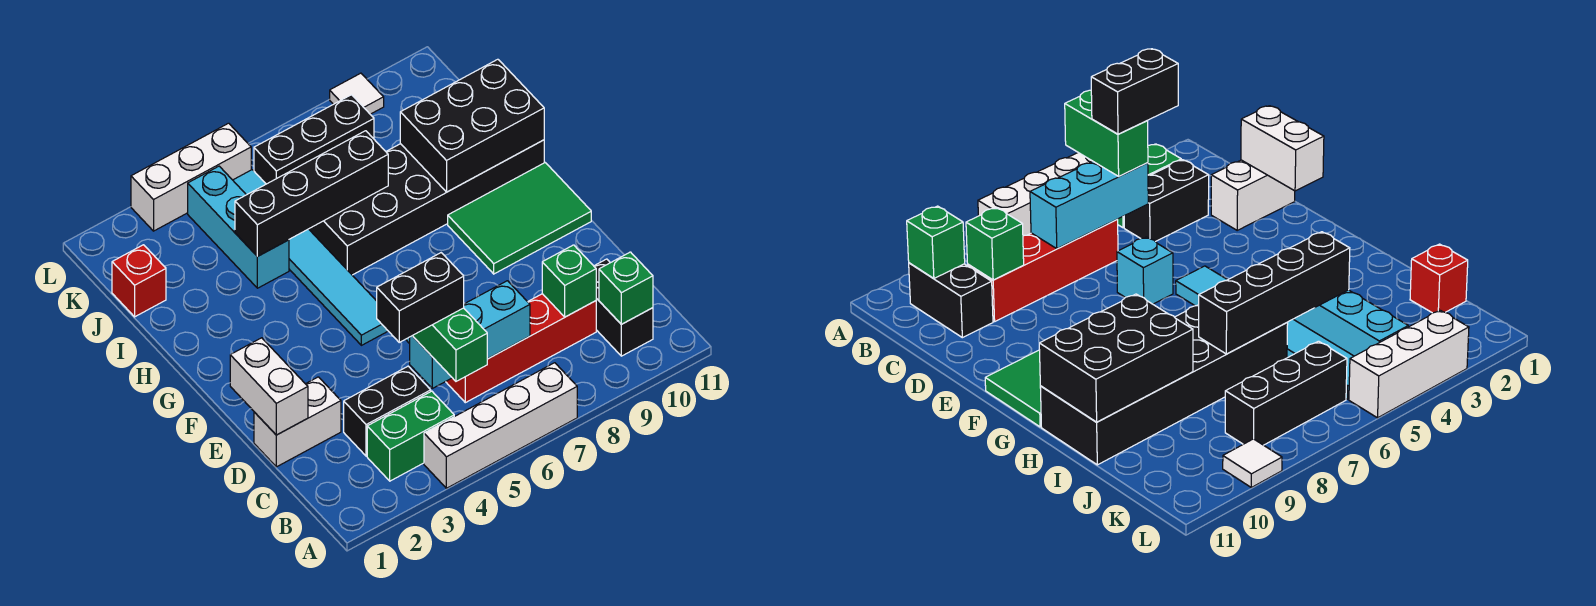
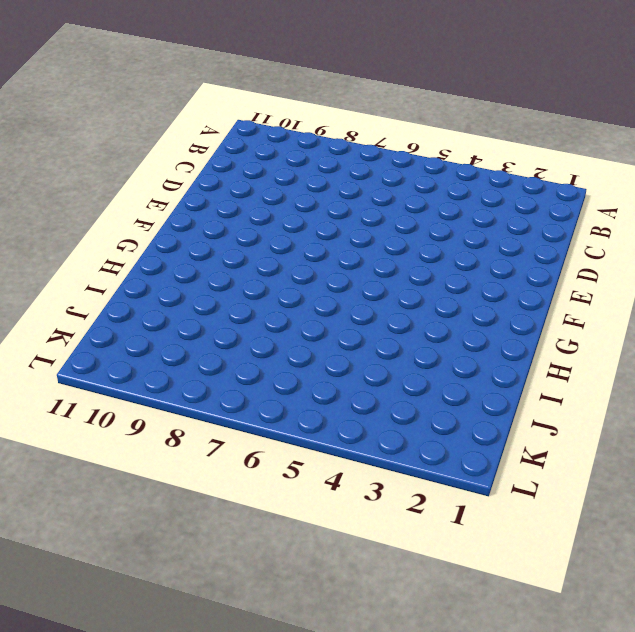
none -> white 1x4 brick [424,363,577,488]
none -> green 1x2 brick [367,391,454,481]
none -> black 1x2 brick [594,259,653,356]

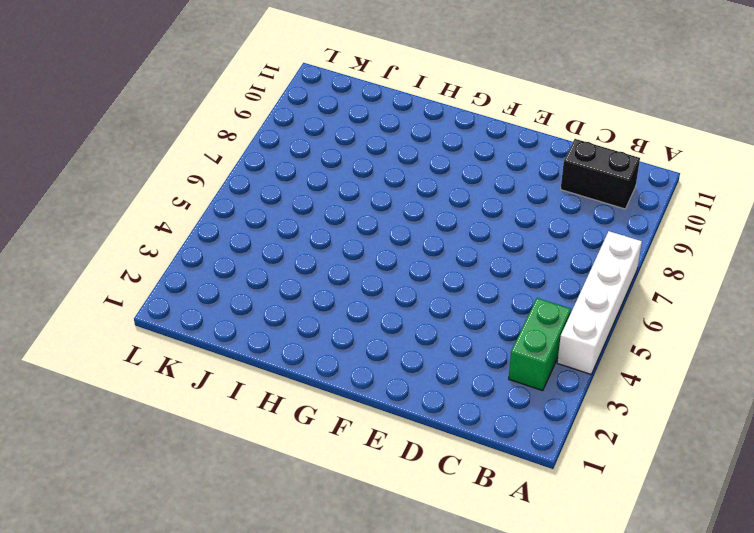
none -> black 1x2 brick [344,366,431,456]
none -> red 1x4 brick [446,294,596,403]
none -> white 1x2 brick [254,377,341,467]

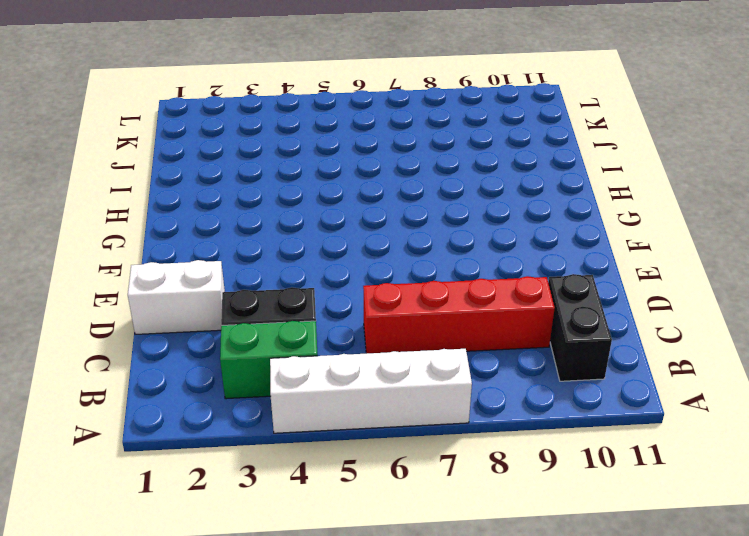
none -> cyan 1x1 brick [1117,237,1173,304]
none -> cyan 1x6 tile [233,170,388,345]
none -> green 2x3 tile [448,163,591,274]

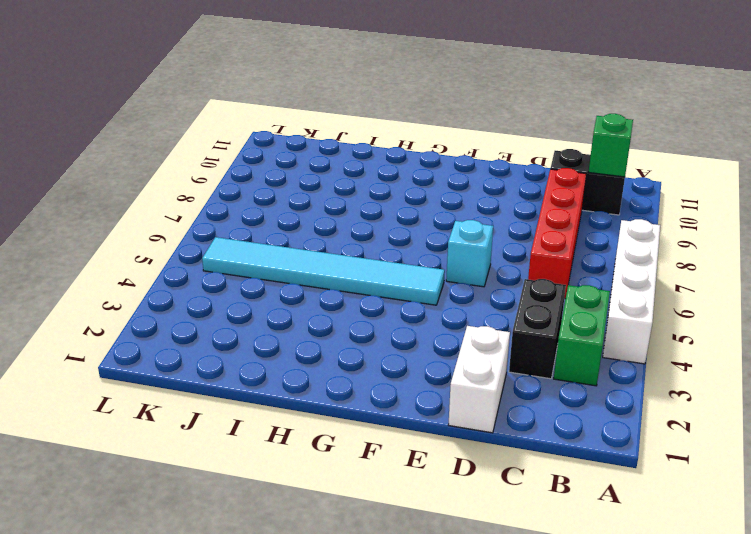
none -> green 2x3 tile [448,163,591,274]
none -> black 2x6 brick [309,140,544,275]
none -> cyan 1x3 brick [188,166,289,288]

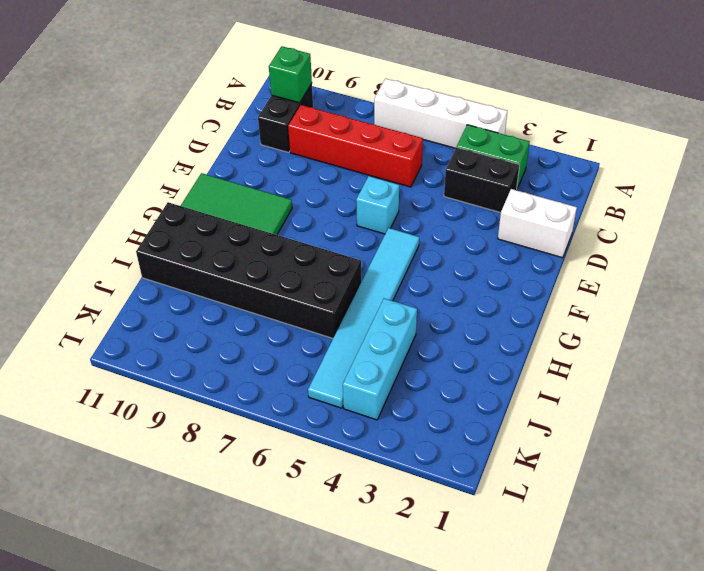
none -> red 1x1 brick [112,245,166,317]
none -> black 1x3 brick [254,95,374,184]
none -> white 1x3 brick [131,123,251,231]

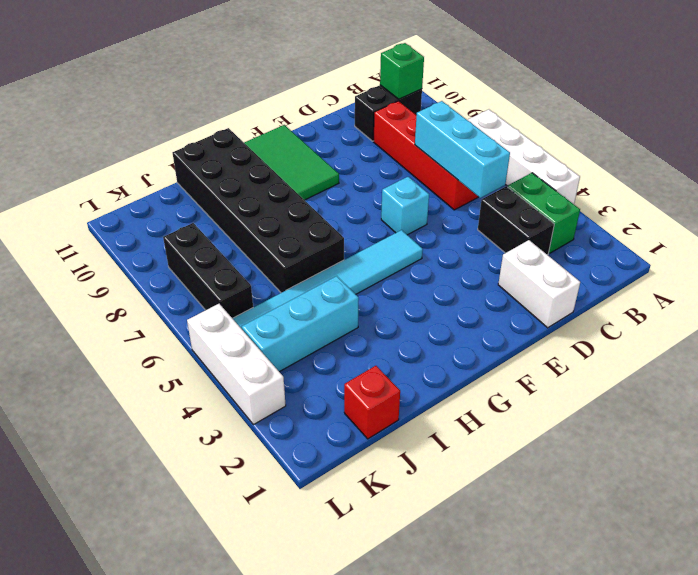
none -> white 1x1 tile [330,73,384,114]
none -> green 1x1 brick [542,245,596,317]
none -> white 1x2 brick [230,338,308,435]

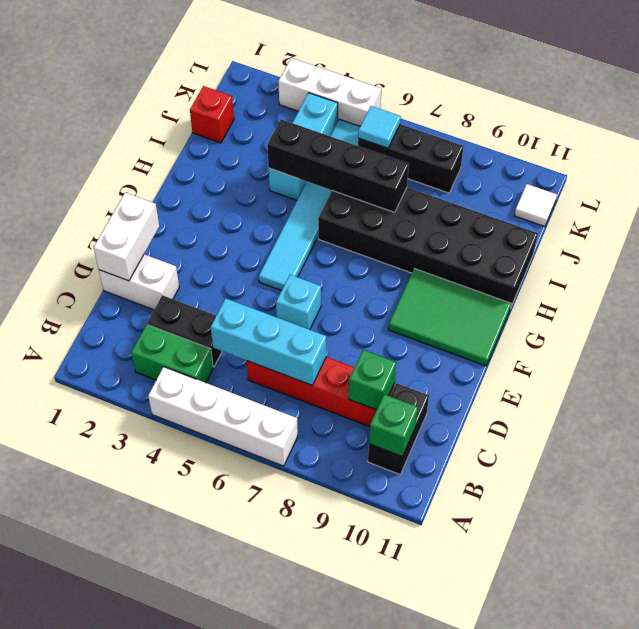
cyan 1x1 tile [358,106,401,148] -> none
white 1x1 tile [514,184,557,227] -> white 1x1 tile moved to [330,73,384,114]
none -> black 2x3 brick [400,59,544,192]
none -> green 1x2 brick [413,308,487,381]
none -> black 1x2 brick [377,253,464,342]

